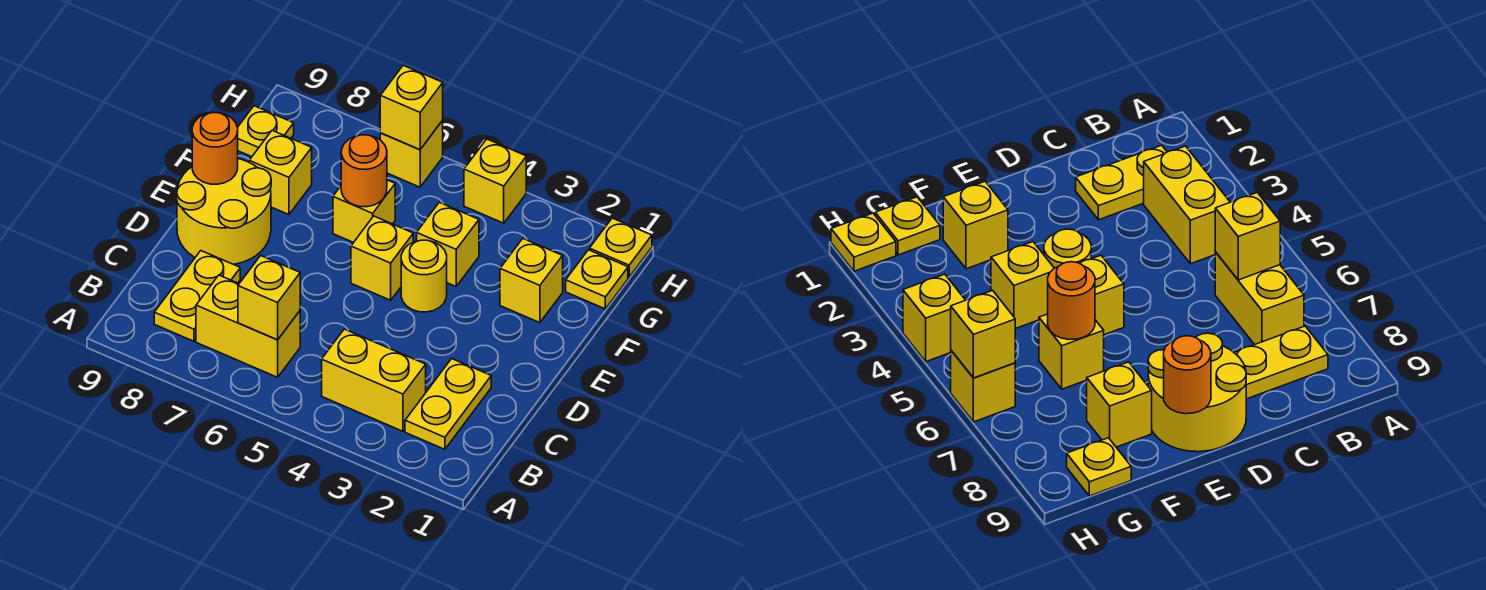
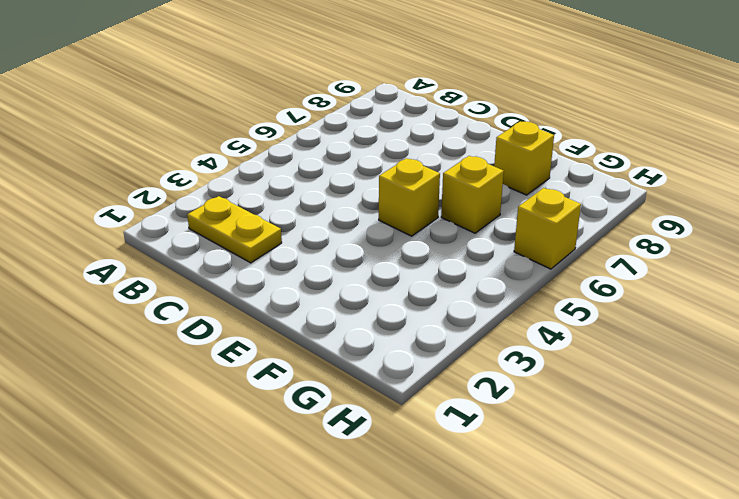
none -> yellow 1x2 brick [322,329,426,431]
none -> yellow 1x2 brick [196,275,300,377]
none -> yellow 1x2 plate [154,251,240,341]

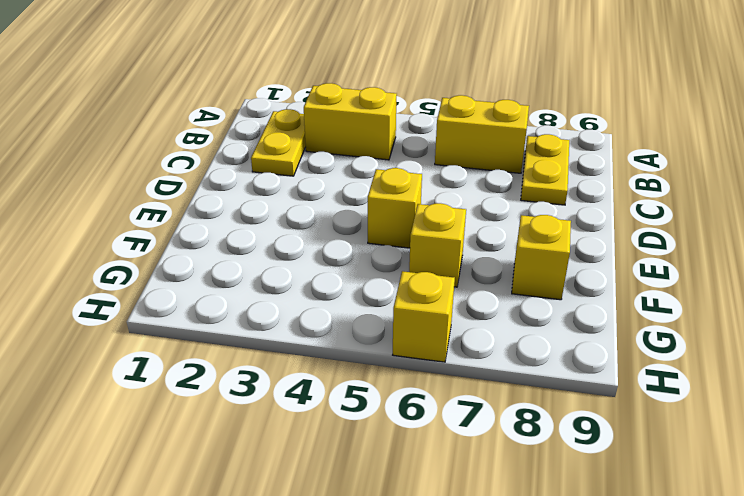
none -> yellow 2x2 round brick [177,159,271,264]
none -> yellow 1x1 round brick [401,240,447,312]
none -> yellow 1x1 brick [500,239,563,323]

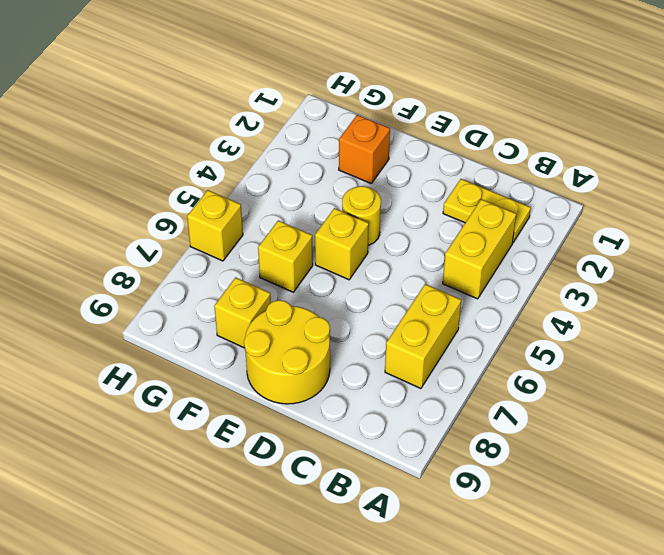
orange 1x1 brick [339,115,390,183] -> yellow 1x1 brick [500,239,563,323]
none -> yellow 1x2 plate [154,251,240,341]
none -> yellow 1x1 brick [417,202,479,286]
none -> yellow 1x1 plate [566,250,628,309]

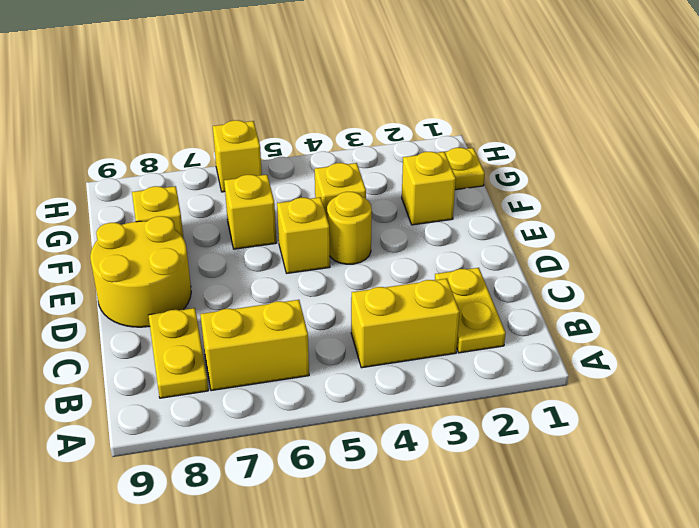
none -> yellow 1x1 plate [238,106,294,157]
none -> yellow 1x1 plate [589,218,652,277]
none -> yellow 1x1 brick [464,139,526,223]

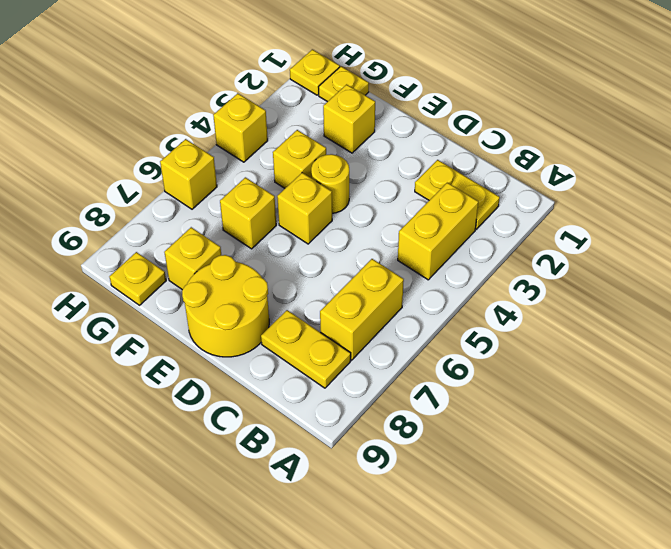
none -> yellow 1x1 brick [238,256,300,340]
none -> orange 1x1 round brick [192,113,238,184]
none -> orange 1x1 round brick [341,135,387,207]

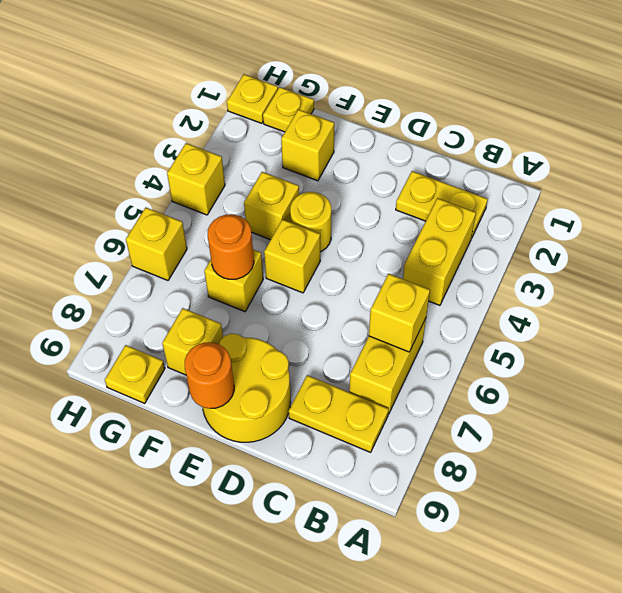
none -> yellow 1x1 brick [380,65,443,149]

